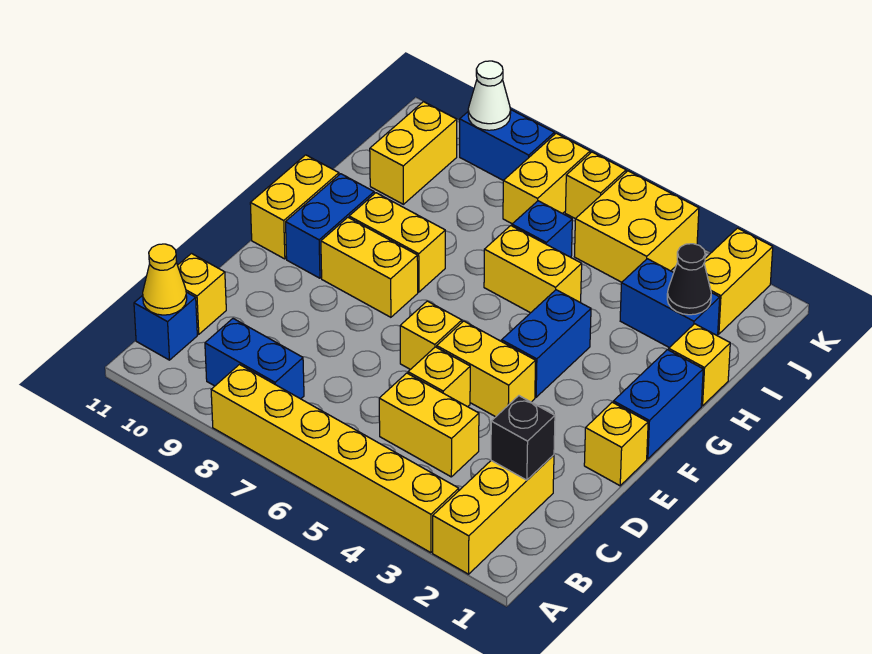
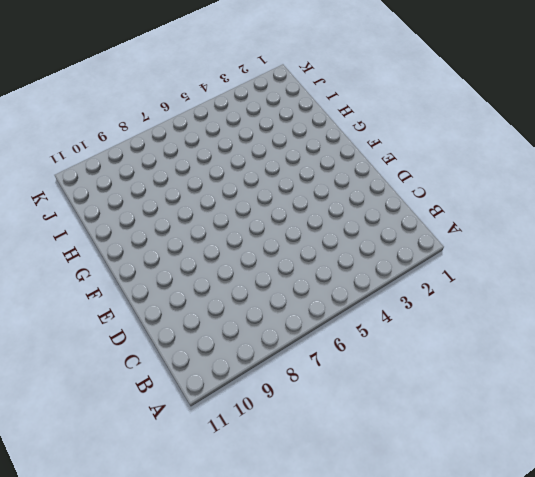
none -> yellow 1x3 brick [433,455,554,574]
none -> yellow 1x6 brick [211,365,459,553]
none -> blue 1x2 brick [205,319,304,399]
none -> blue 1x1 brick [134,292,197,360]

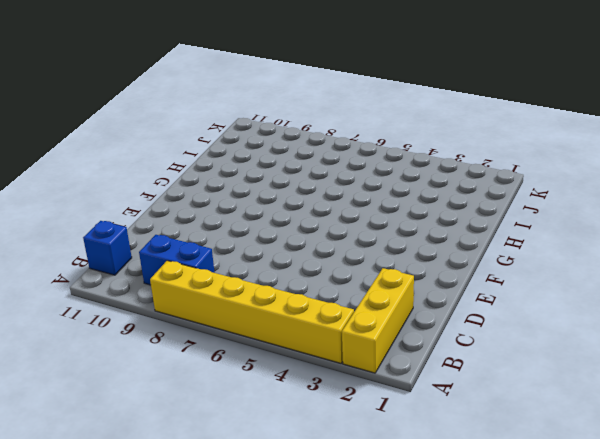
none -> yellow 1x2 brick [379,373,479,477]
none -> yellow 1x1 brick [178,253,226,334]
none -> yellow 1x1 brick [408,347,470,407]
none -> yellow 1x1 brick [584,402,648,486]

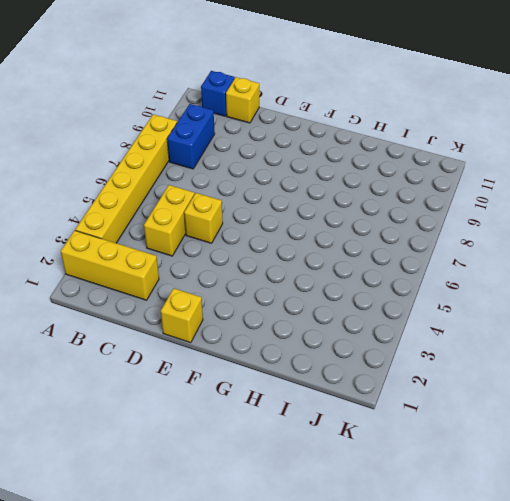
none -> yellow 1x2 brick [437,321,536,417]
none -> yellow 1x1 brick [400,301,462,370]
none -> blue 1x2 brick [613,350,703,459]
none -> blue 1x2 brick [502,290,591,397]

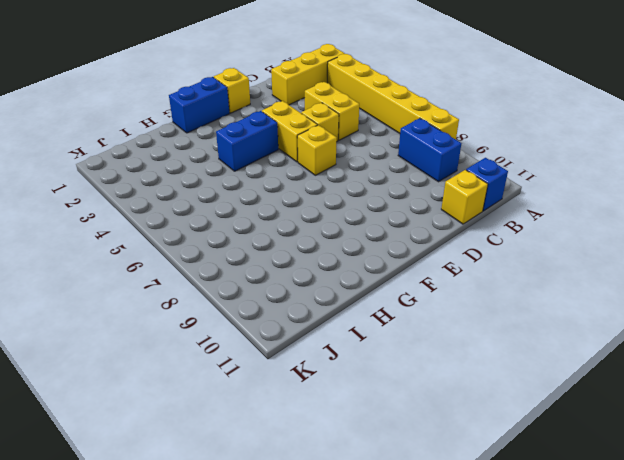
none -> yellow 1x2 brick [321,218,418,317]
none -> blue 1x2 brick [286,174,374,278]
none -> yellow 1x2 brick [250,155,339,259]
none -> yellow 1x2 brick [349,193,445,292]

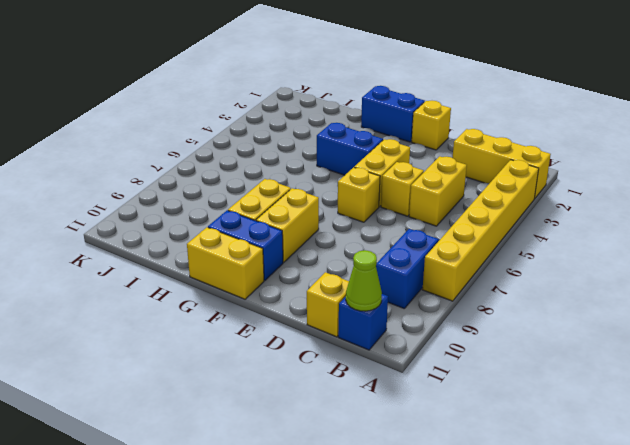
lime 1x1 cone [346,250,382,311] -> yellow 1x1 cone [143,244,187,315]
none -> yellow 1x1 brick [669,324,730,406]
none -> yellow 1x2 brick [484,226,582,313]
none -> blue 1x2 brick [620,259,720,348]
none -> blue 1x1 brick [512,201,572,257]

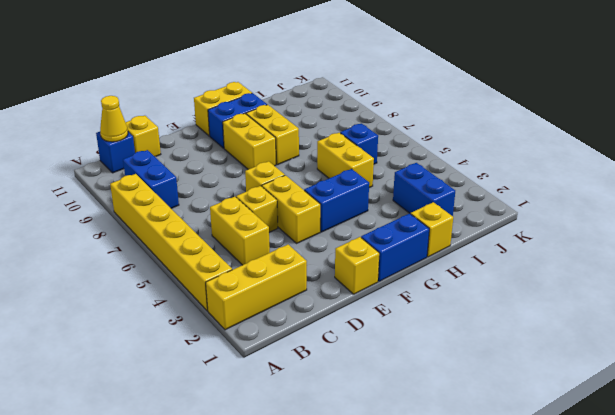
none -> yellow 1x2 brick [370,102,457,204]
none -> yellow 1x2 brick [704,228,773,334]
none -> yellow 2x2 brick [574,171,699,282]
none -> yellow 1x2 brick [503,133,590,224]

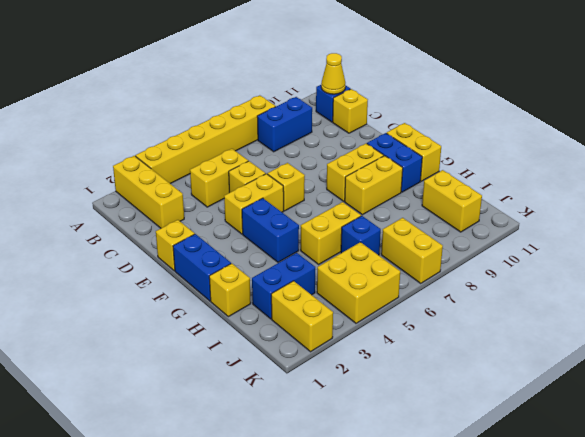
none -> yellow 1x1 brick [565,152,626,219]
none -> blue 1x2 brick [460,110,554,180]
none -> black 1x1 brick [491,396,555,480]
none -> black 1x1 cone [667,244,711,315]

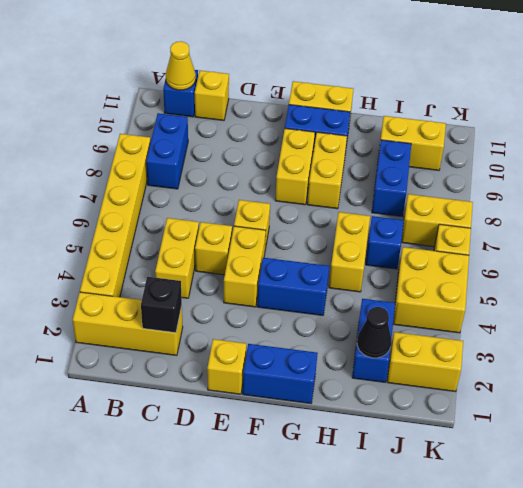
blue 1x2 brick [372,140,411,216] -> blue 1x2 brick moved to [460,110,554,180]
none -> yellow 1x1 brick [669,324,730,406]
none -> white 1x1 cone [468,61,511,130]

